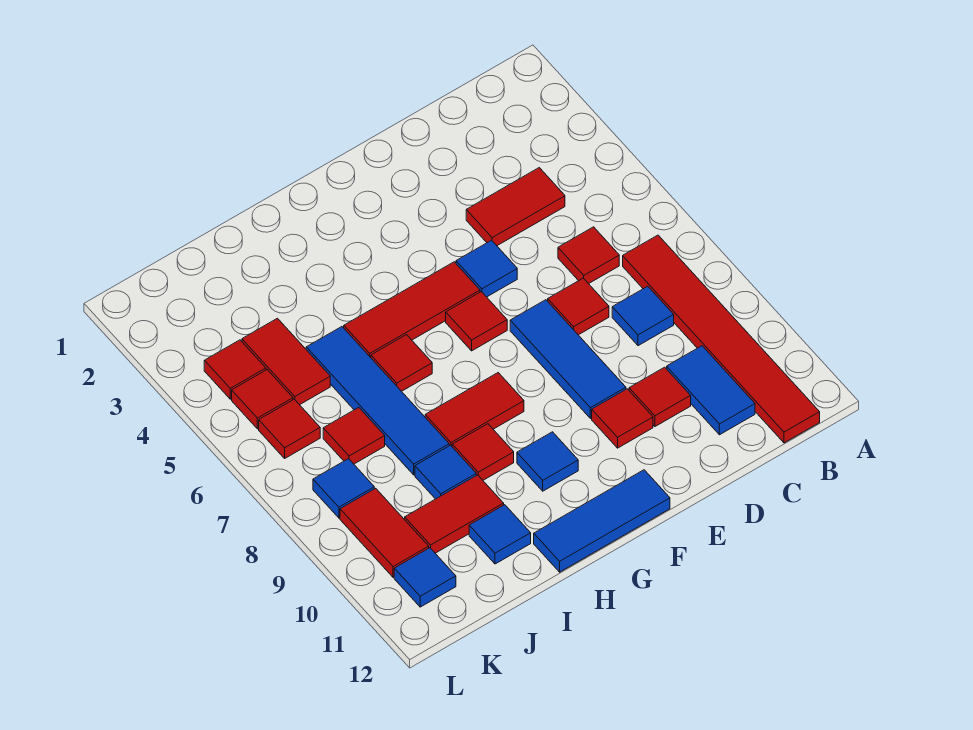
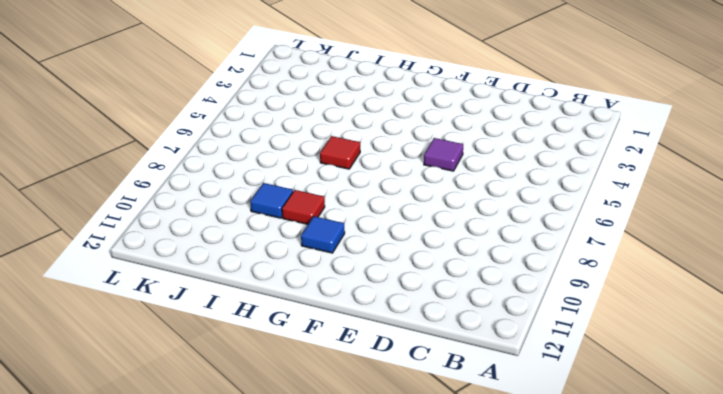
purple 1x1 tile [424,138,463,171] -> blue 1x1 tile [456,240,517,297]
none -> red 1x6 tile [623,235,820,443]
none -> red 1x2 tile [466,168,565,246]
none -> red 1x1 tile [558,227,619,284]

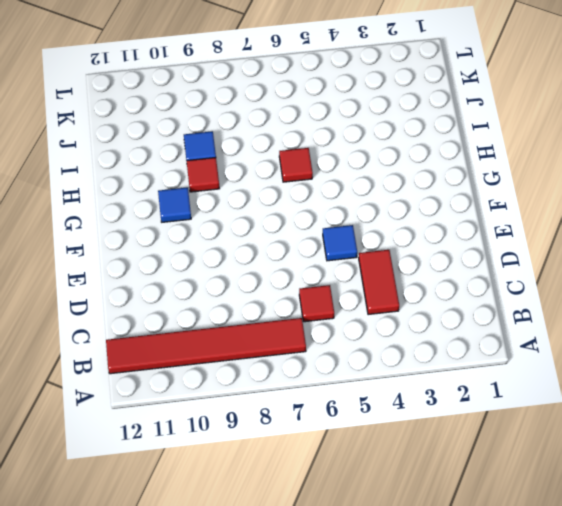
none -> blue 1x1 tile [612,286,674,346]
none -> blue 1x2 tile [667,346,755,435]
none -> red 1x1 tile [548,278,609,335]

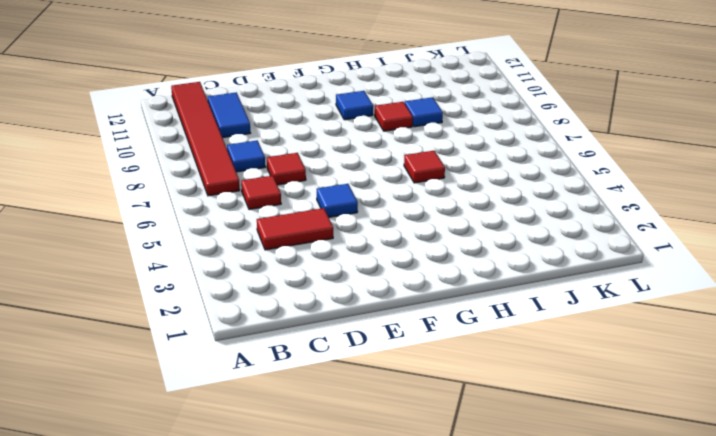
none -> red 1x1 tile [629,367,691,426]
none -> blue 1x3 tile [510,300,626,418]
none -> red 1x1 tile [592,389,653,448]

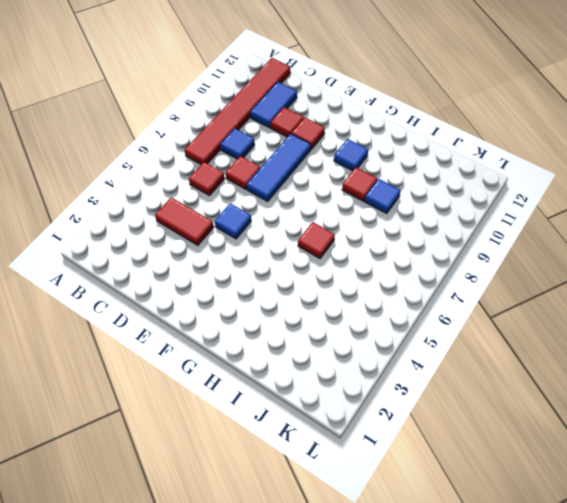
none -> red 1x3 tile [344,262,480,358]
none -> red 1x1 tile [446,292,507,351]
none -> blue 1x3 tile [534,470,670,572]

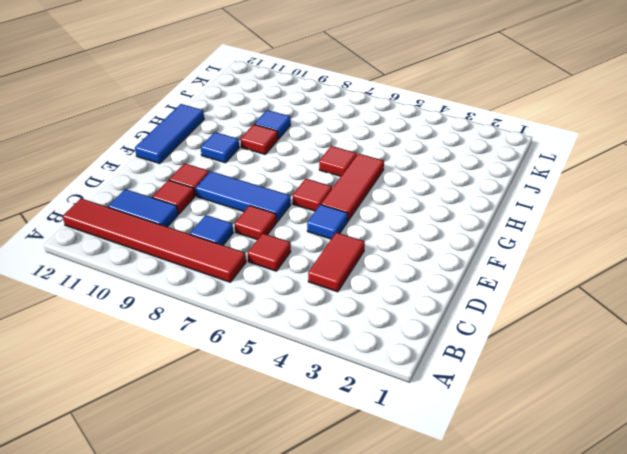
none -> red 1x2 tile [425,373,524,446]
none -> blue 1x4 tile [306,327,449,475]
none -> red 1x2 tile [405,475,504,553]

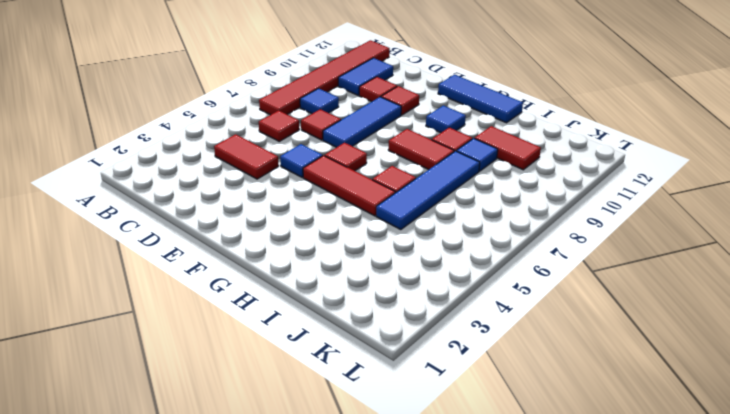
none -> blue 1x1 tile [469,505,531,564]
none -> red 1x2 tile [242,318,330,405]
none -> red 1x1 tile [323,408,385,464]

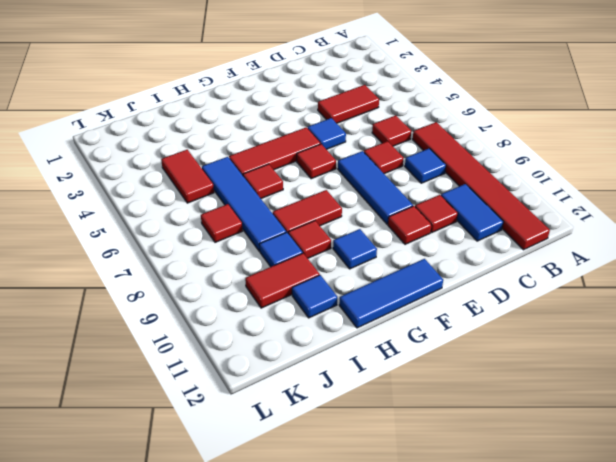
none -> red 1x1 tile [204,340,266,399]
none -> red 1x1 tile [232,370,293,429]
none -> red 1x1 tile [259,399,320,458]

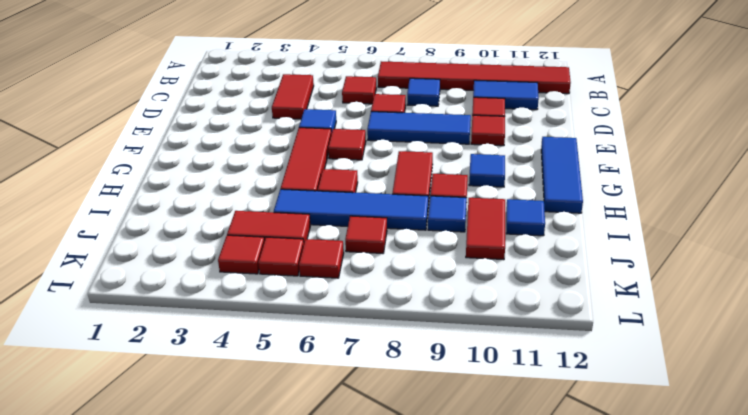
none -> blue 1x1 tile [313,459,374,518]
none -> red 1x2 tile [340,488,429,577]
none -> blue 1x1 tile [394,548,456,607]

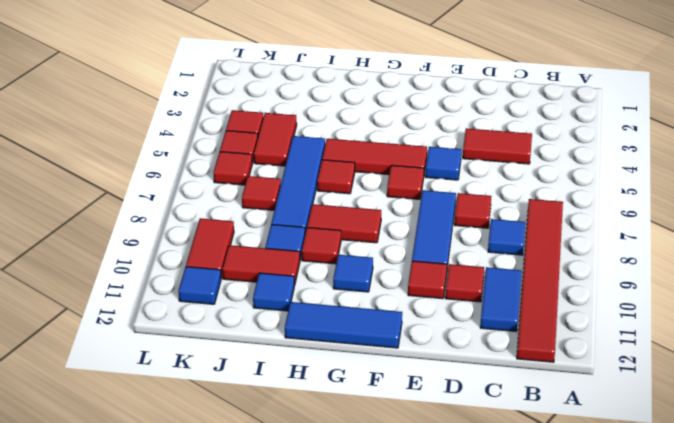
none -> red 1x1 tile [558,227,619,284]
none -> blue 1x1 tile [313,459,374,518]

